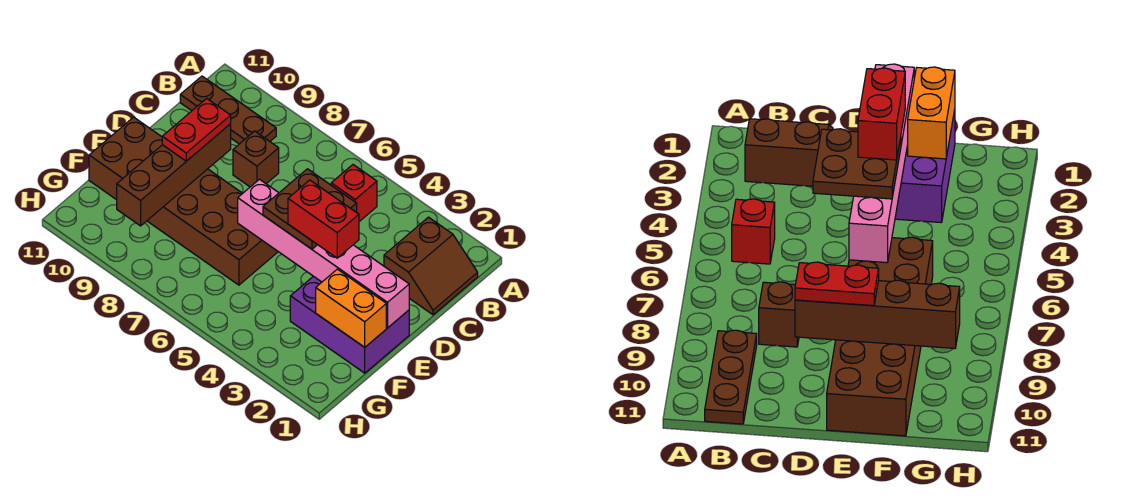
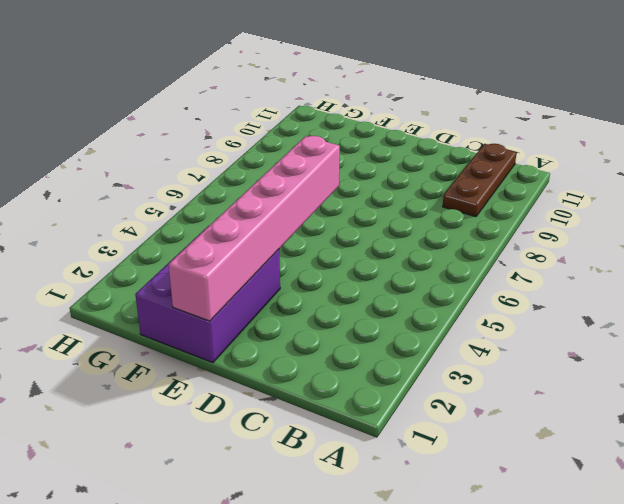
none -> brown 2x2 slope [384,217,478,315]
none -> red 1x1 brick [331,165,377,222]
none -> brown 1x1 brick [233,131,279,187]

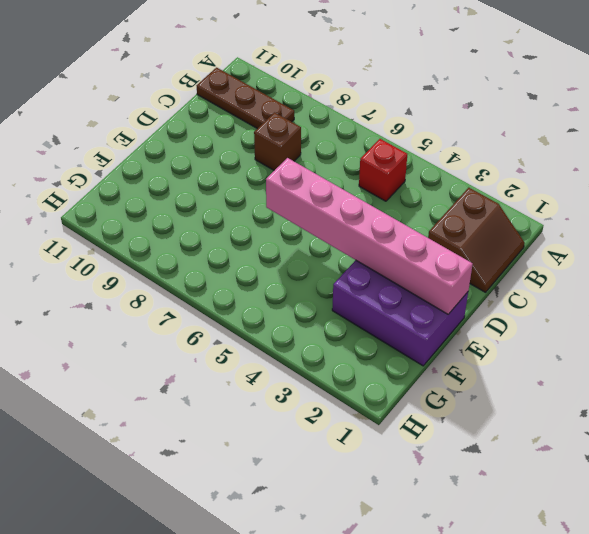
none -> brown 2x6 brick [89,117,278,285]
none -> brown 1x4 brick [117,124,231,226]
none -> orange 1x2 brick [316,269,386,347]

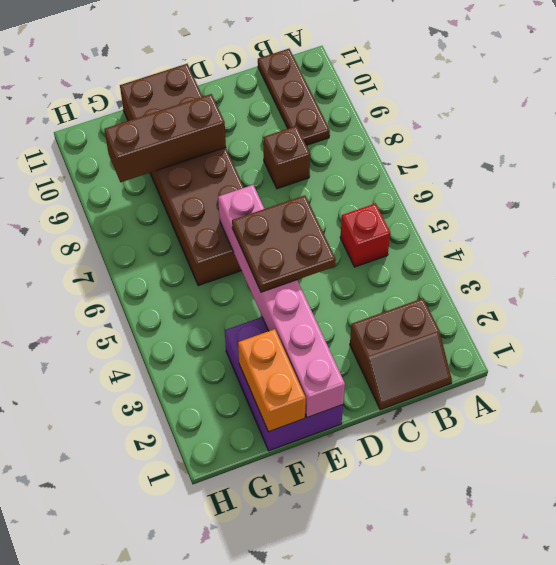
brown 1x3 brick [104,94,226,182] -> brown 1x4 brick [117,124,231,226]
none -> red 1x2 plate [162,99,231,161]
none -> red 1x2 brick [288,180,359,258]

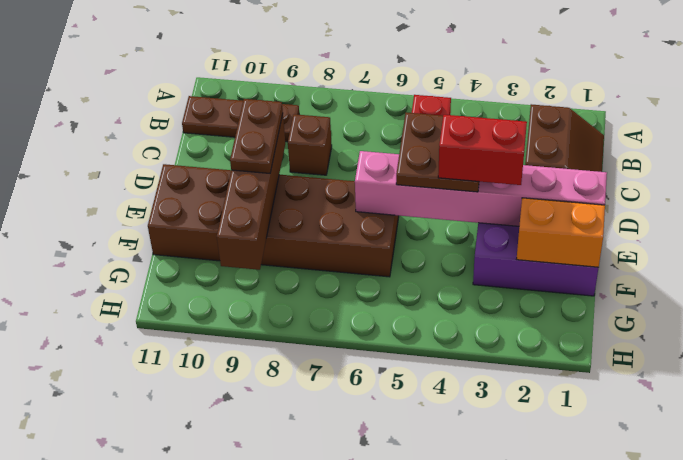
brown 1x2 plate [230,99,283,173] -> red 1x2 plate [162,99,231,161]

